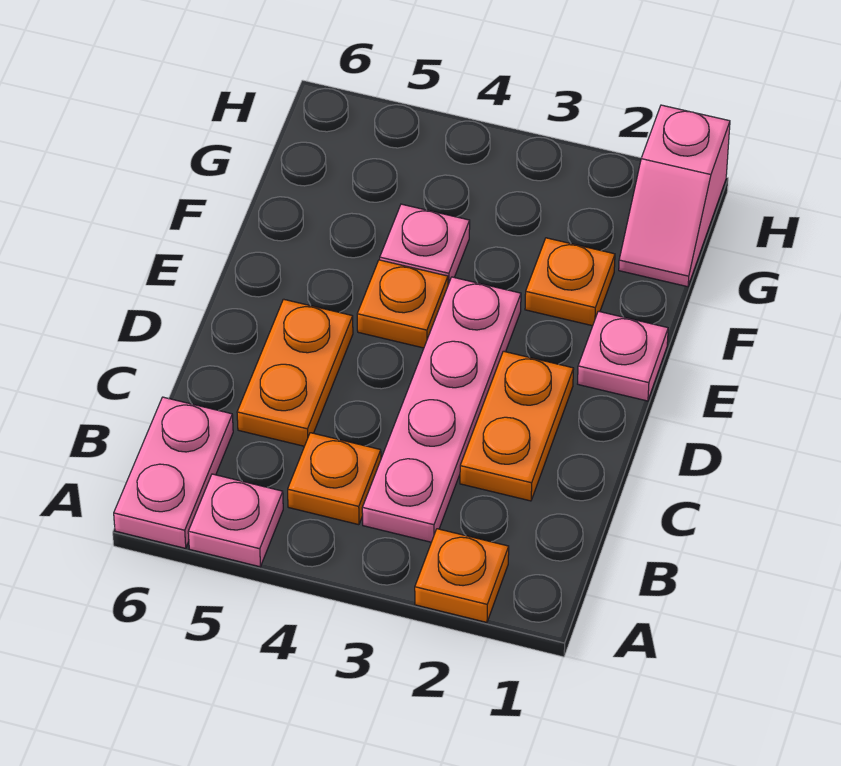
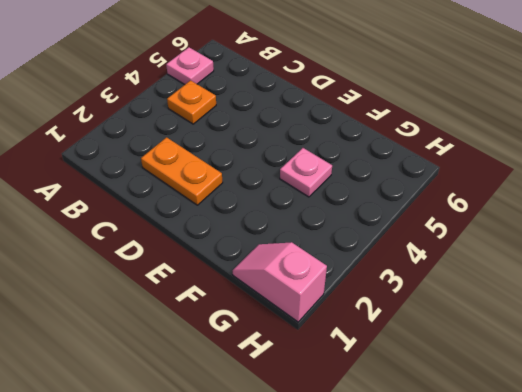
none -> orange 1x1 plate [415,529,509,622]
none -> pink 1x2 plate [114,397,233,548]
none -> pink 1x4 plate [362,277,521,542]

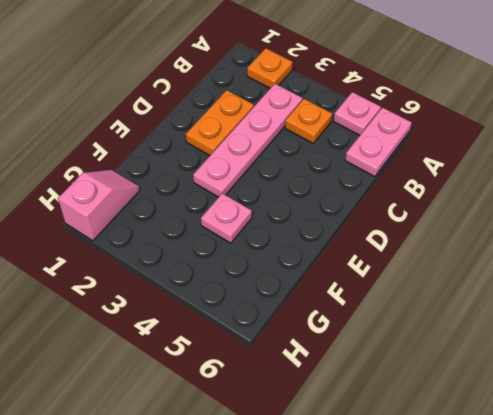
none -> orange 1x2 plate [237,299,353,446]
none -> pink 1x1 plate [578,311,668,401]
none -> orange 1x1 plate [357,260,448,348]

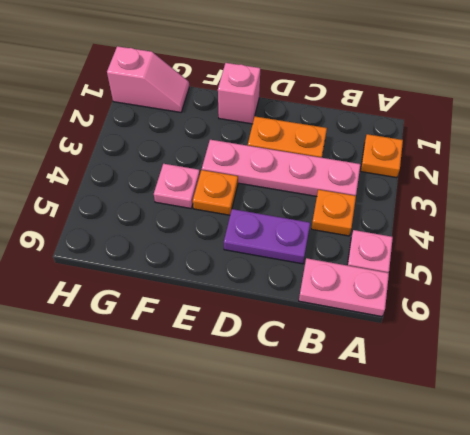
purple 1x2 plate [224,209,310,264] -> orange 1x2 plate [237,299,353,446]
pink 1x1 brick [218,63,260,124] -> pink 1x1 plate [578,311,668,401]
none -> orange 1x1 plate [525,238,615,326]

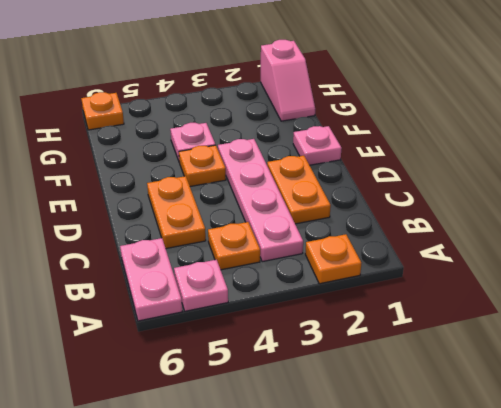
orange 1x1 plate [81,92,124,130] -> orange 1x1 plate moved to [525,238,615,326]

